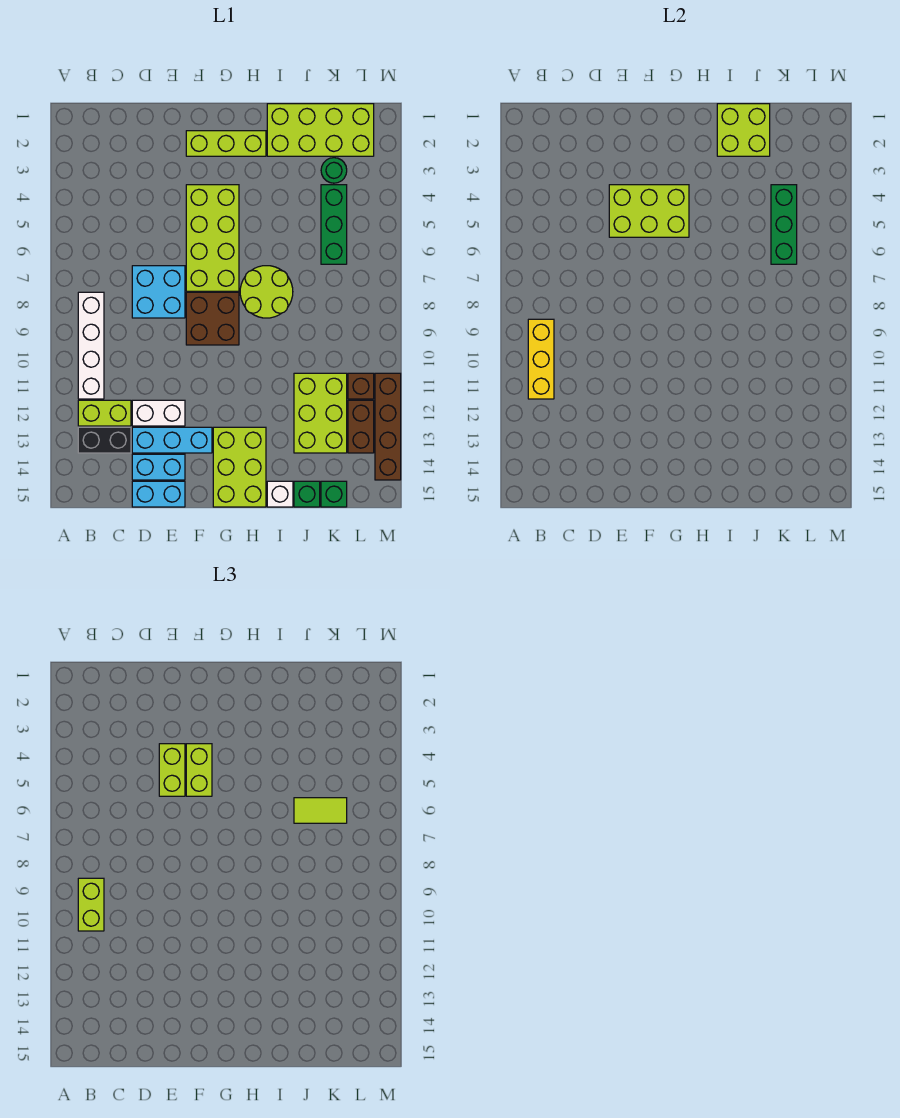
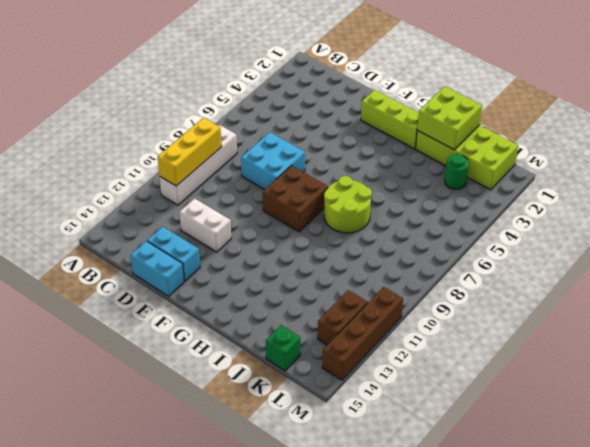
none -> lime 1x2 brick [78,400,131,426]
none -> black 1x2 brick [78,427,131,453]
none -> cyan 1x3 brick [132,427,212,453]
none -> lime 2x4 brick [186,185,239,291]

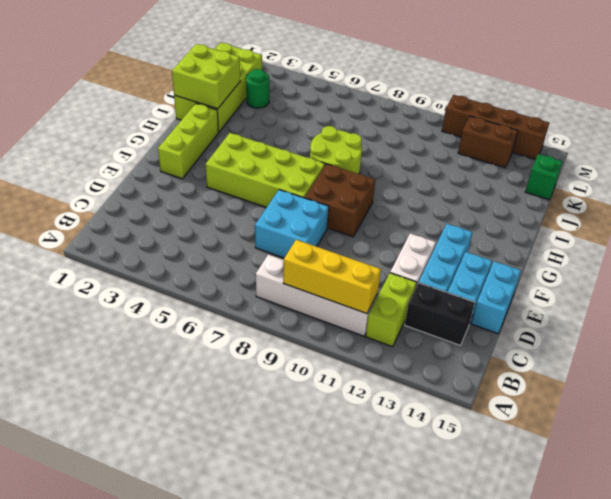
black 1x2 brick [405,283,475,345] -> black 1x2 brick turned to [78,427,131,453]
none -> lime 2x3 brick [213,427,266,507]
none -> white 1x1 brick [267,481,293,507]
none -> lime 2x3 brick [294,373,347,453]
none -> green 1x1 brick [294,481,320,507]

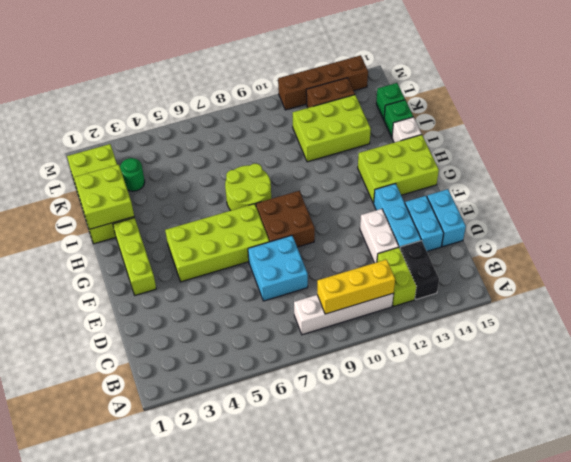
none -> green 1x3 brick [321,185,347,264]
none -> brown 1x1 brick [348,373,374,399]
none -> lime 2x3 brick [609,185,689,237]
none -> green 1x3 brick [771,185,797,264]

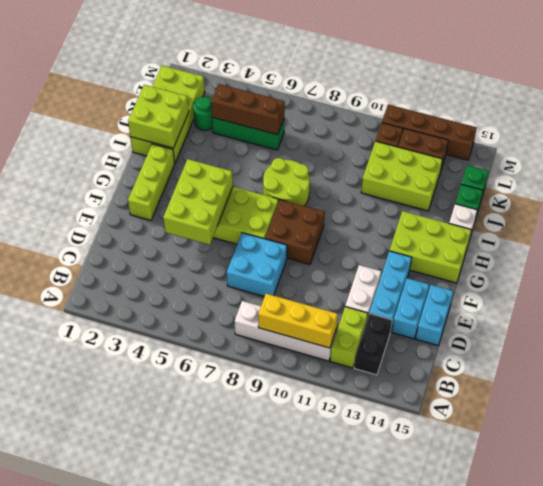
brown 1x3 brick [211,84,285,135] -> green 1x3 brick [771,185,797,264]
none -> lime 1x2 brick [78,878,104,931]
none -> lime 1x2 brick [159,744,185,796]
none -> lime 1x2 brick [186,744,212,796]
none -> lime 1x2 tile [294,798,347,823]

